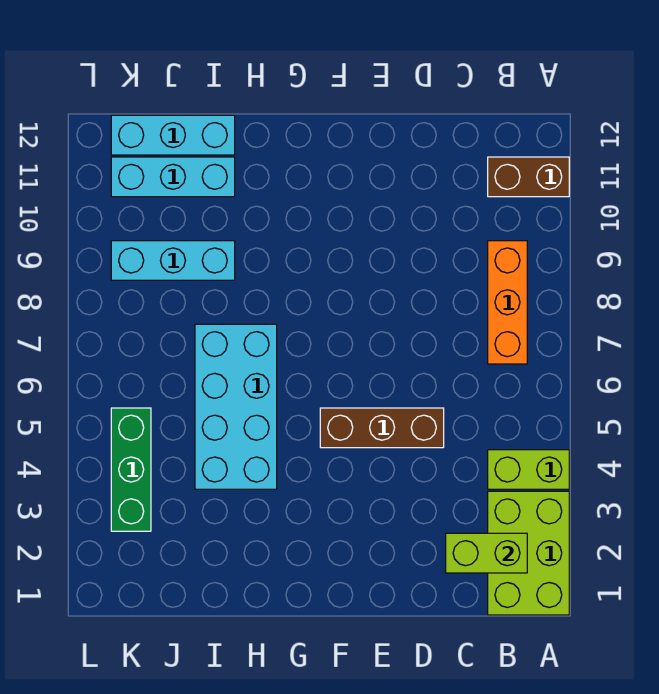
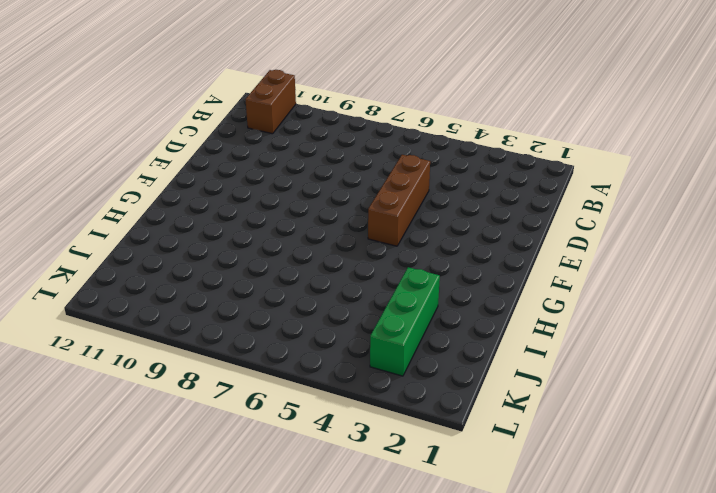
green 1x3 brick [370,267,440,376] -> green 1x3 brick turned to [111,408,151,531]
none -> lime 2x3 brick [488,491,569,615]
none -> lime 1x2 brick [488,450,569,489]

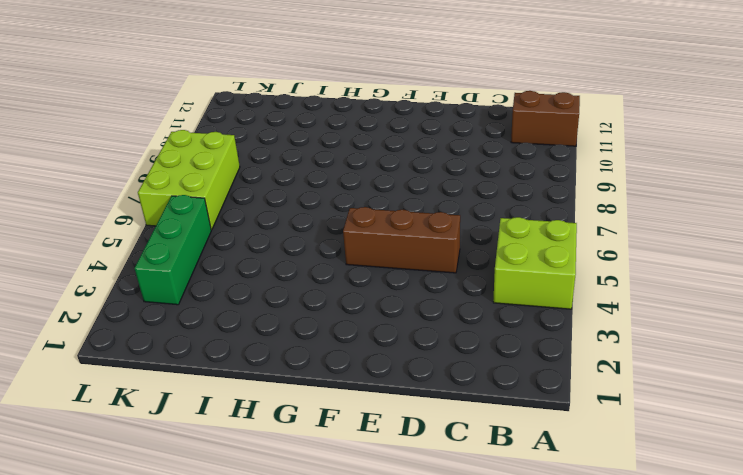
lime 2x2 brick [493,217,577,309] -> lime 1x2 brick [488,450,569,489]
lime 2x3 brick [138,130,240,230] -> lime 2x3 brick moved to [488,491,569,615]
none -> orange 1x3 brick [488,241,527,364]
none -> cyan 2x4 brick [195,324,277,489]

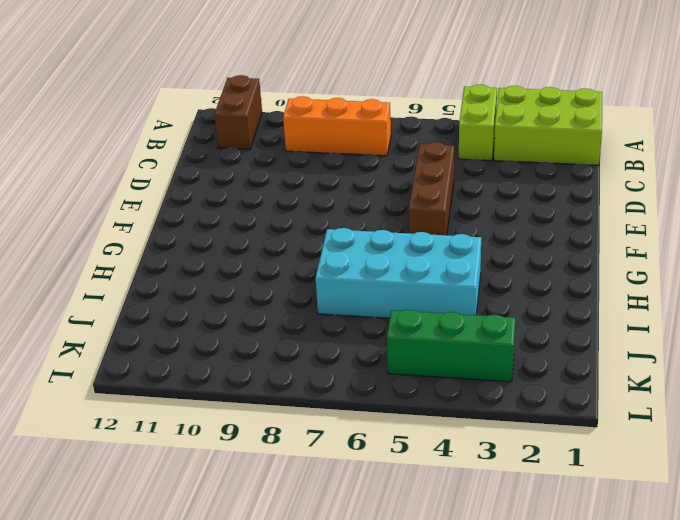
none -> cyan 1x3 brick [111,241,235,280]
none -> cyan 1x3 brick [111,157,235,197]

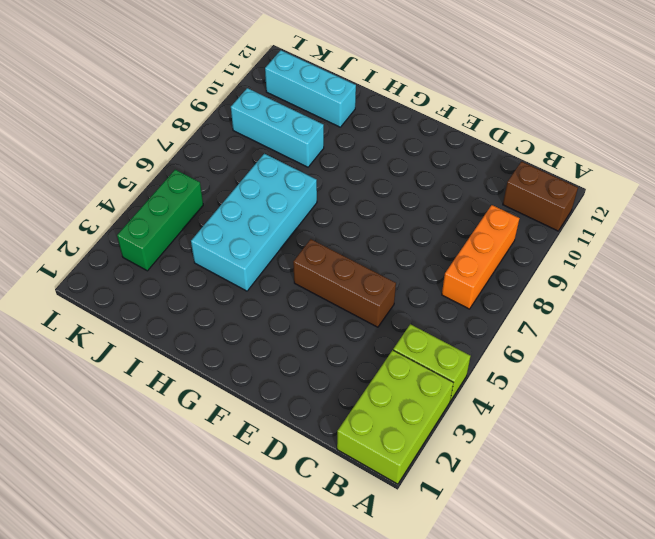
none -> cyan 1x3 brick [111,115,235,155]
none -> lime 1x2 brick [446,533,527,573]

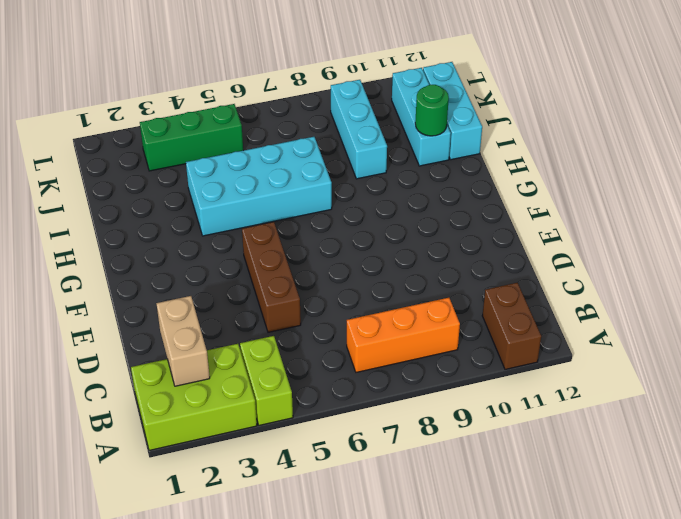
tan 1x2 brick [156,296,210,386] -> lime 1x2 brick [446,533,527,573]
green 1x1 round brick [415,85,449,136] -> none

